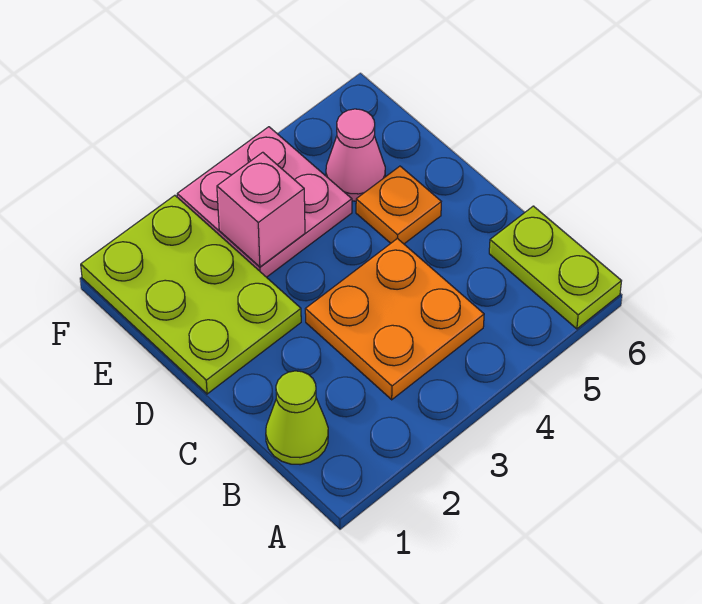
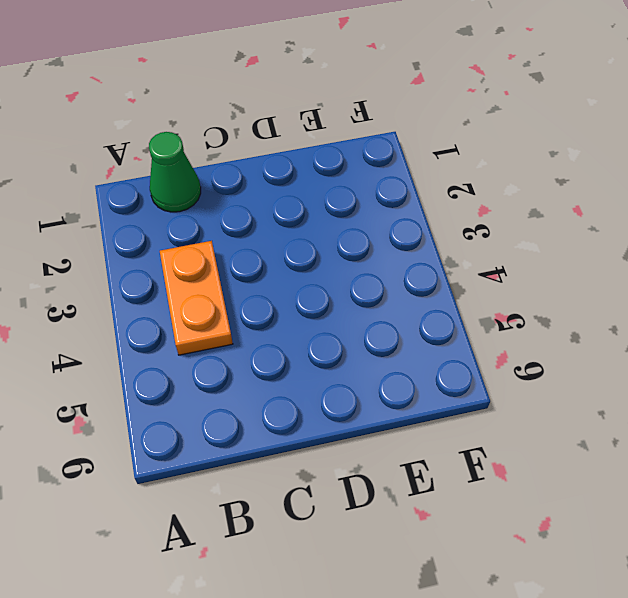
green 1x1 cone [149,132,201,212] -> lime 1x1 cone [266,371,328,465]
orange 1x2 plate [160,241,233,355] -> orange 2x2 plate [305,238,484,400]
none -> lime 1x2 plate [489,206,621,329]
none -> lime 2x3 plate [81,195,301,394]

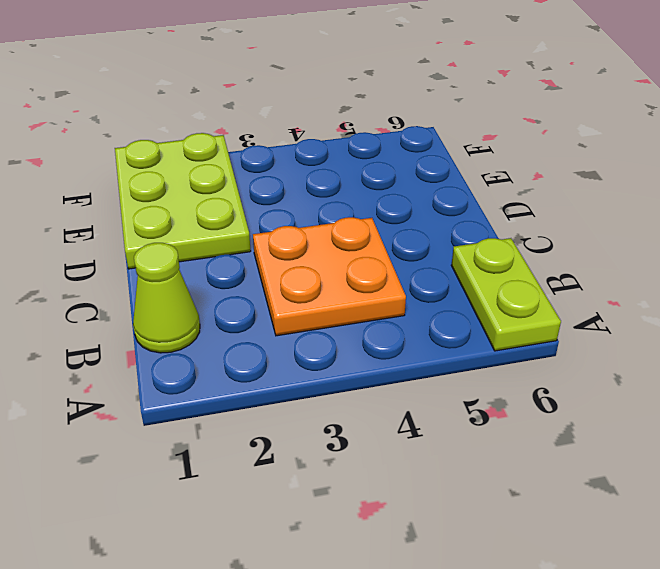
none -> orange 1x1 plate [356,166,441,244]
none -> pink 2x2 plate [177,127,352,277]

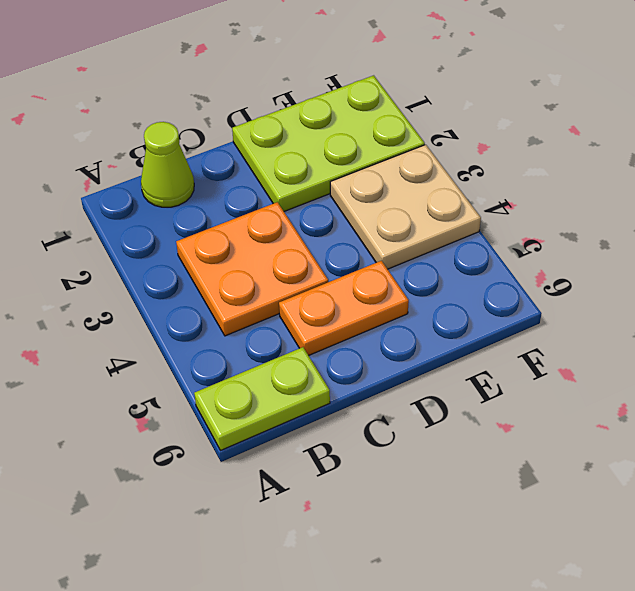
orange 1x2 plate [279,261,409,356] -> orange 1x1 plate [356,166,441,244]
tan 2x2 plate [330,145,481,269] -> pink 2x2 plate [177,127,352,277]
none -> pink 1x1 cone [326,109,385,201]
none -> pink 1x1 brick [217,152,305,267]

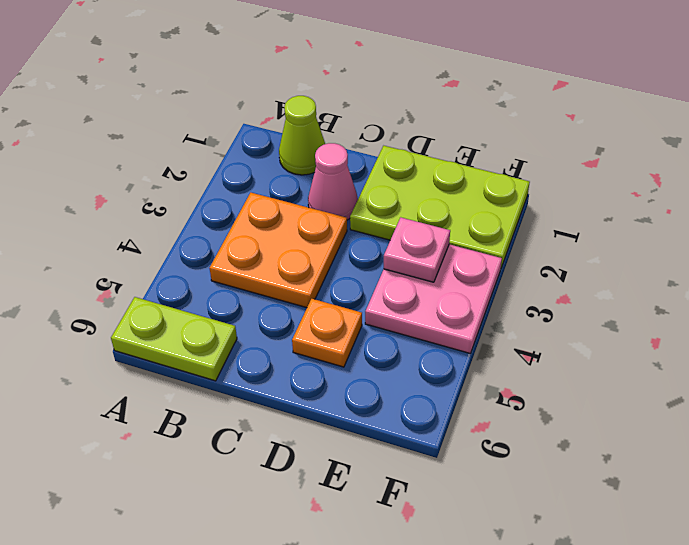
pink 1x1 cone [308,143,358,220] -> pink 1x1 cone moved to [326,109,385,201]
pink 1x1 plate [384,217,450,282] -> pink 1x1 brick [217,152,305,267]

